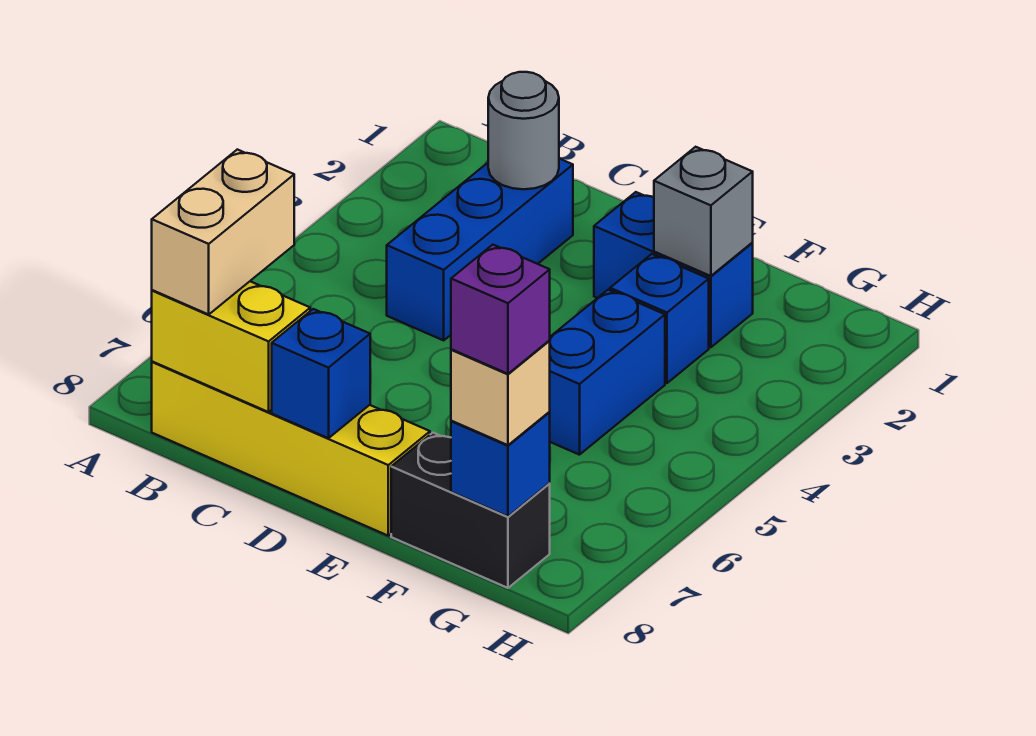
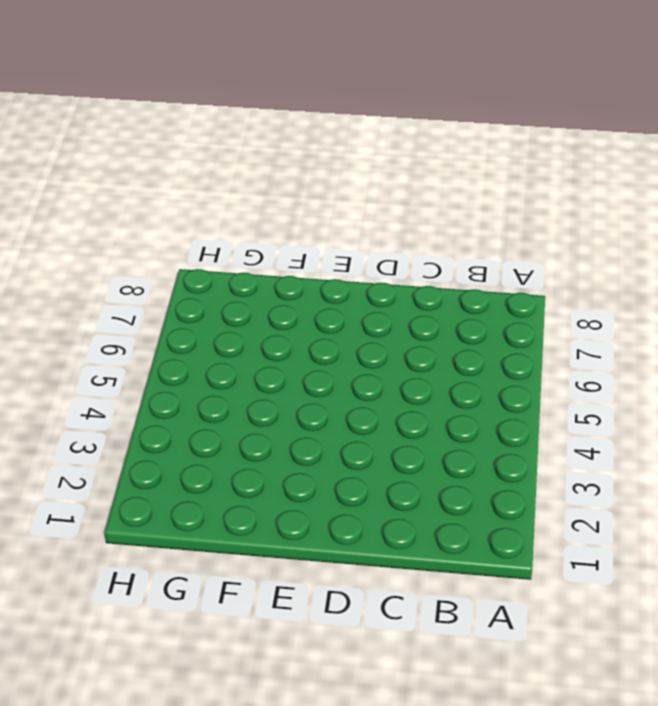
none -> yellow 1x4 brick [152,362,430,536]
none -> blue 1x3 brick [387,159,573,340]
none -> blue 1x2 brick [594,192,753,347]

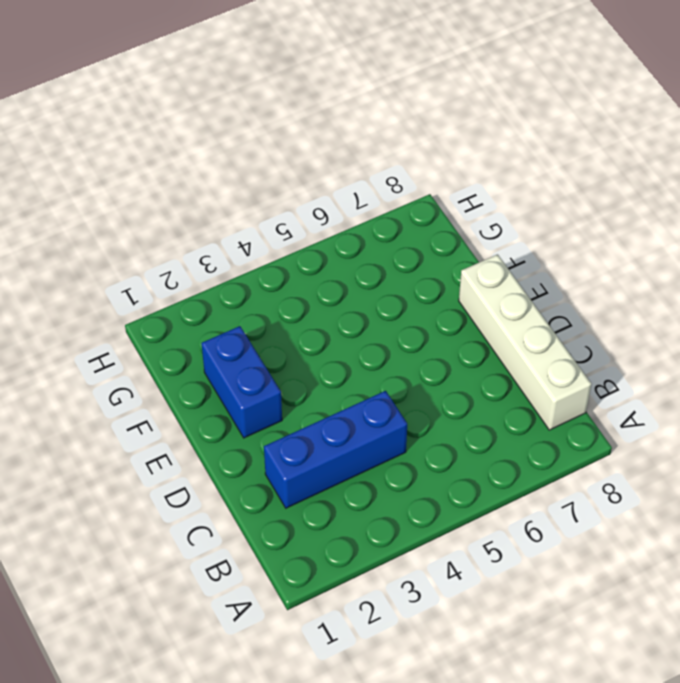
white 1x4 brick [459,254,591,430] -> yellow 1x4 brick [152,362,430,536]
none -> blue 1x1 brick [610,254,709,383]
none -> blue 1x2 brick [549,290,665,455]
none -> black 1x2 brick [391,433,550,588]

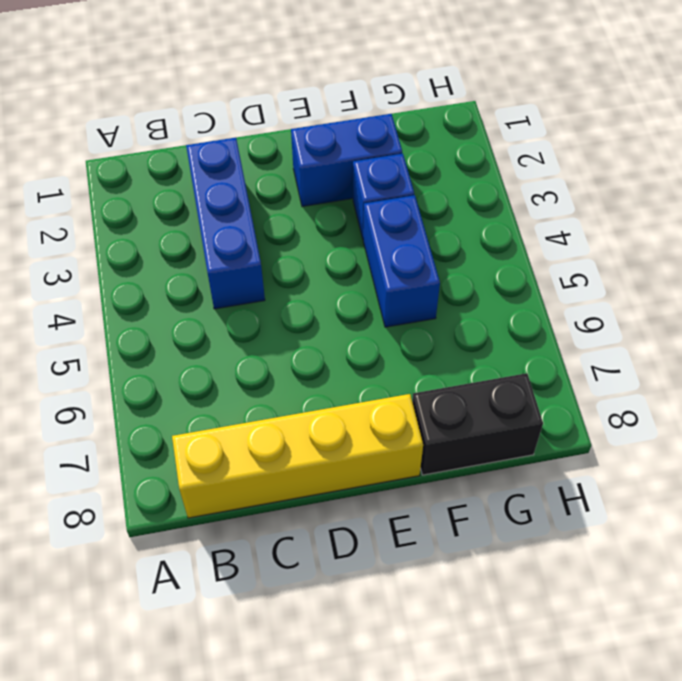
none -> yellow 1x2 brick [152,281,310,412]
none -> grey 1x1 round brick [488,72,559,189]
none -> blue 1x1 brick [272,309,370,438]

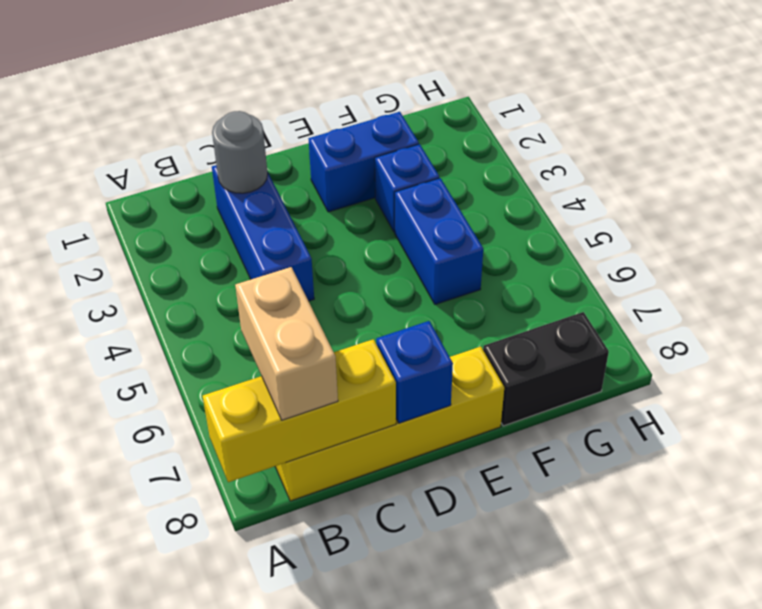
yellow 1x3 brick [203,339,396,482] -> yellow 1x2 brick [152,281,310,412]
none -> grey 1x1 brick [654,147,753,276]
none -> blue 1x1 brick [451,412,550,517]
none -> tan 1x1 brick [451,341,550,445]

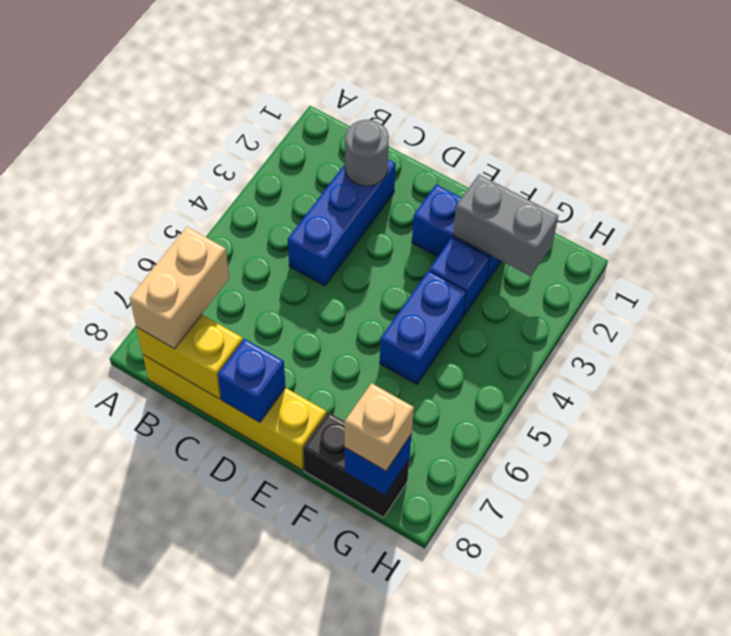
grey 1x2 brick [453,174,559,276] -> grey 1x1 brick [654,147,753,276]
none -> purple 1x1 brick [451,245,550,374]

